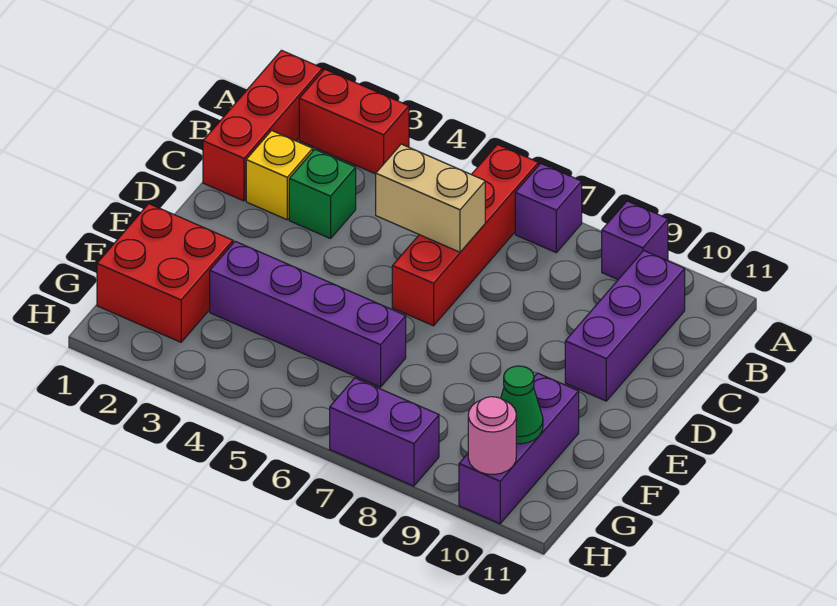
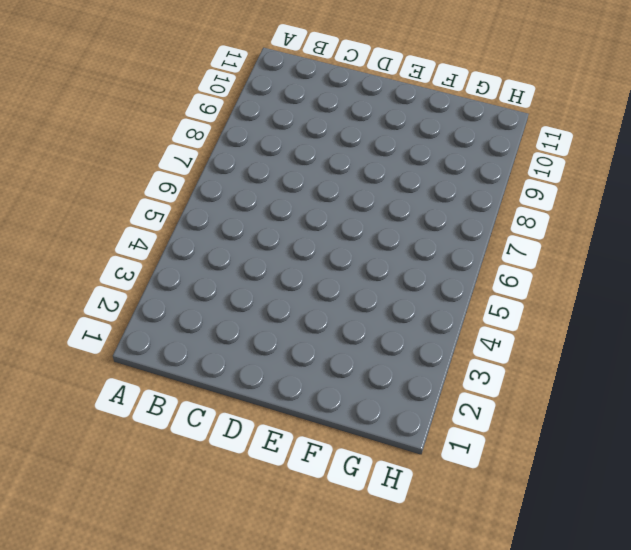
none -> red 1x3 brick [203,50,323,201]
none -> red 1x2 brick [299,69,409,174]
none -> red 1x4 brick [392,145,539,326]

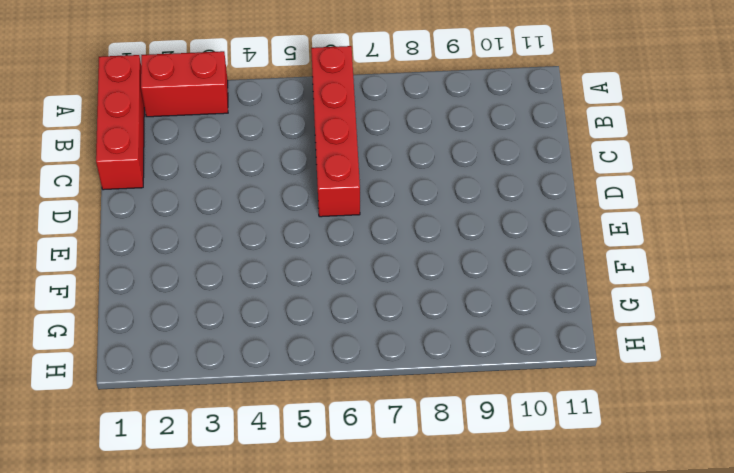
none -> purple 1x1 brick [515,163,582,252]
none -> purple 1x1 brick [602,201,668,279]
none -> purple 1x3 brick [565,251,685,401]

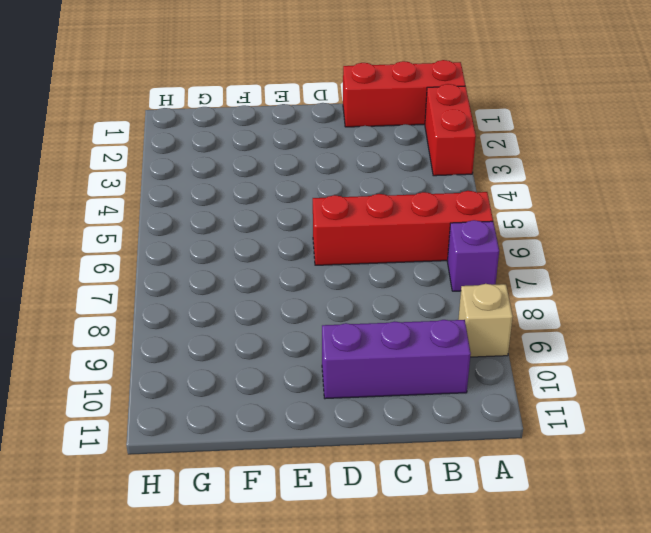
tan 1x1 brick [458,284,513,357] -> purple 1x1 brick [602,201,668,279]
none -> yellow 1x1 brick [246,131,313,220]
none -> green 1x1 brick [289,149,356,239]
none -> red 2x2 brick [97,204,233,342]

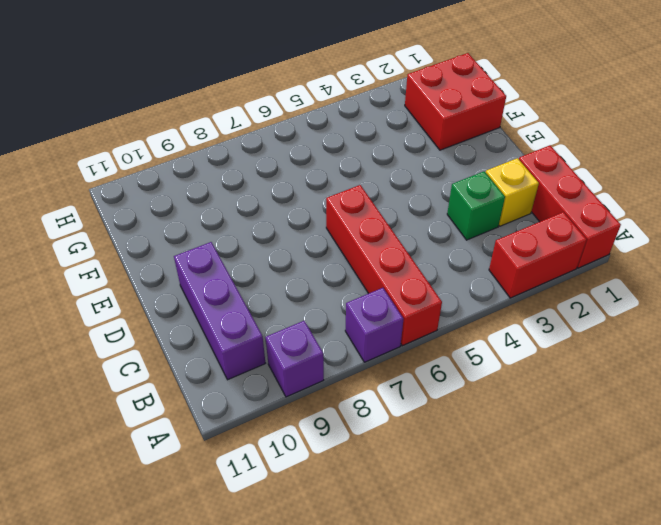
none -> purple 1x4 brick [210,241,406,387]
none -> purple 1x3 brick [459,373,579,524]
none -> purple 1x2 brick [330,378,439,486]

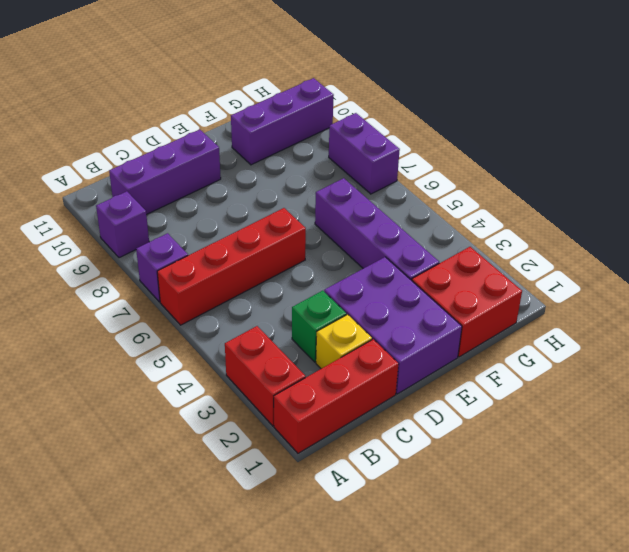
purple 2x3 brick [324,257,462,394] -> none
none -> tan 1x2 brick [376,144,485,252]
none -> green 1x1 cone [501,366,543,444]
none -> pink 1x1 round brick [468,397,516,475]

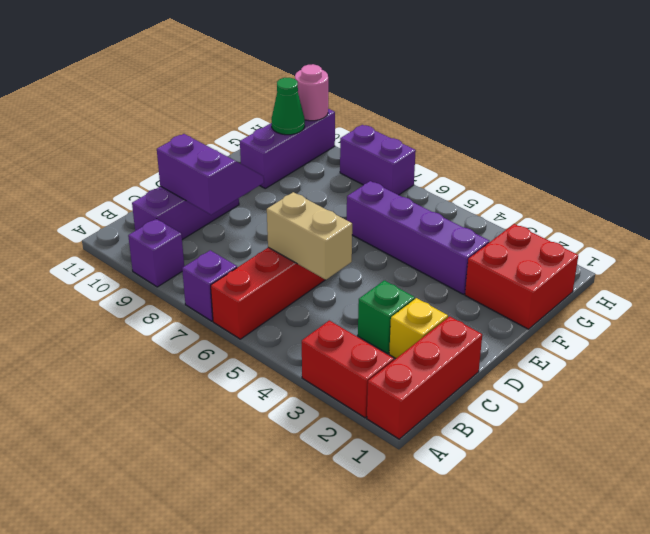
purple 2x2 slope [157,134,264,215] -> none

